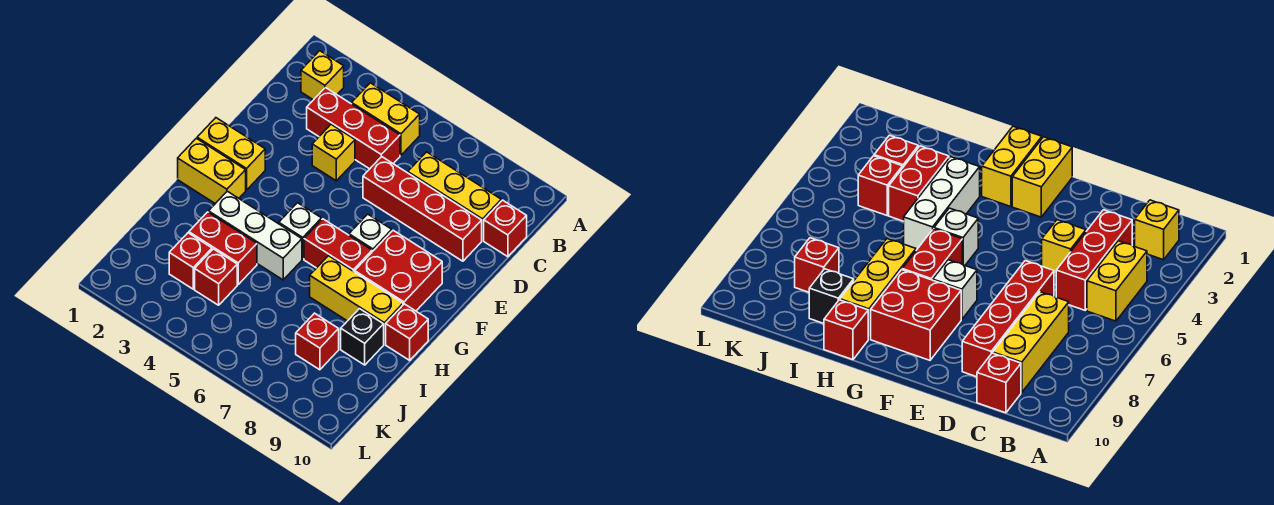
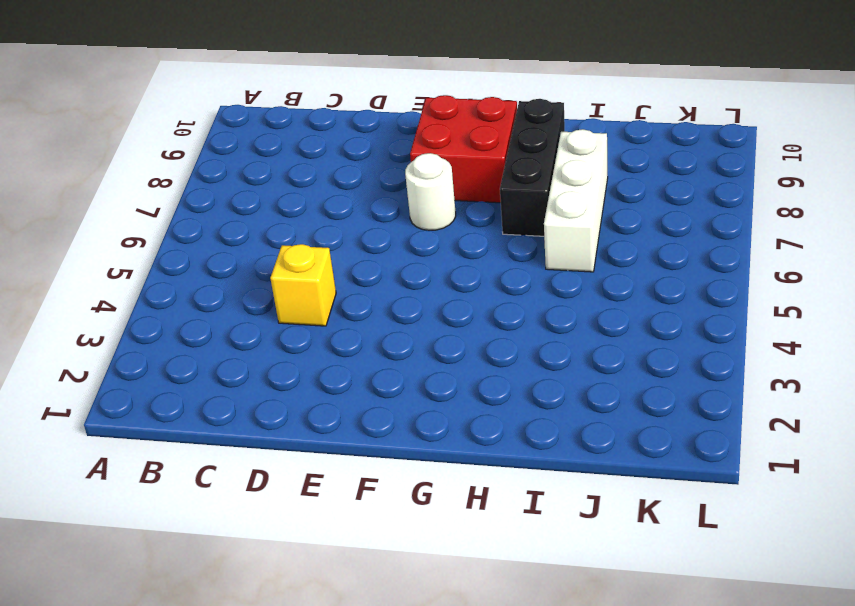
white 1x1 round brick [405,153,456,231] -> white 1x1 brick [349,214,392,252]
black 1x3 brick [500,99,565,236] -> yellow 1x3 brick [310,256,403,344]
white 1x3 brick [544,129,608,272] -> white 1x3 brick moved to [209,191,302,280]
none -> yellow 1x1 brick [301,51,344,100]
none -> yellow 1x2 brick [352,83,420,155]
none -> red 1x3 brick [307,88,400,169]

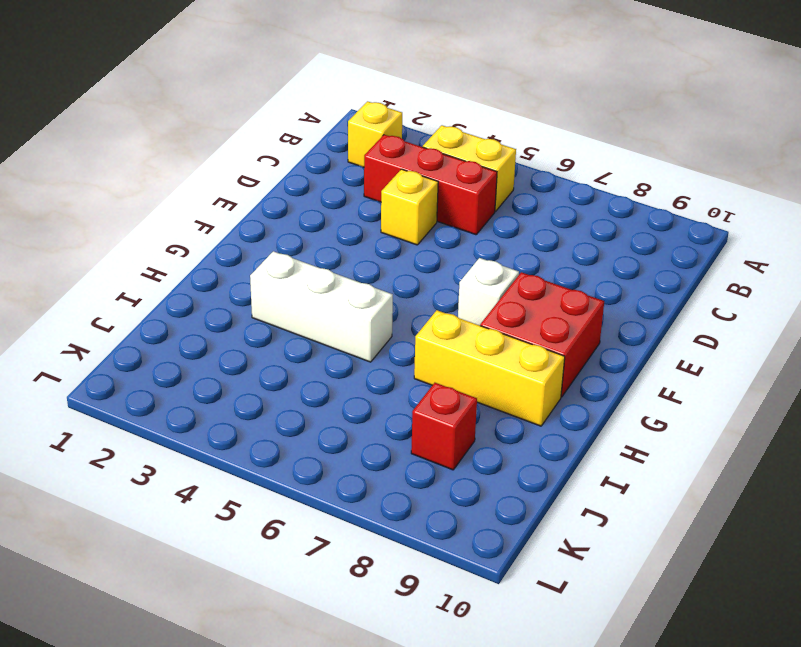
none -> yellow 1x3 brick [408,152,501,241]
none -> red 1x1 brick [484,200,527,257]
none -> red 1x4 brick [363,157,482,261]

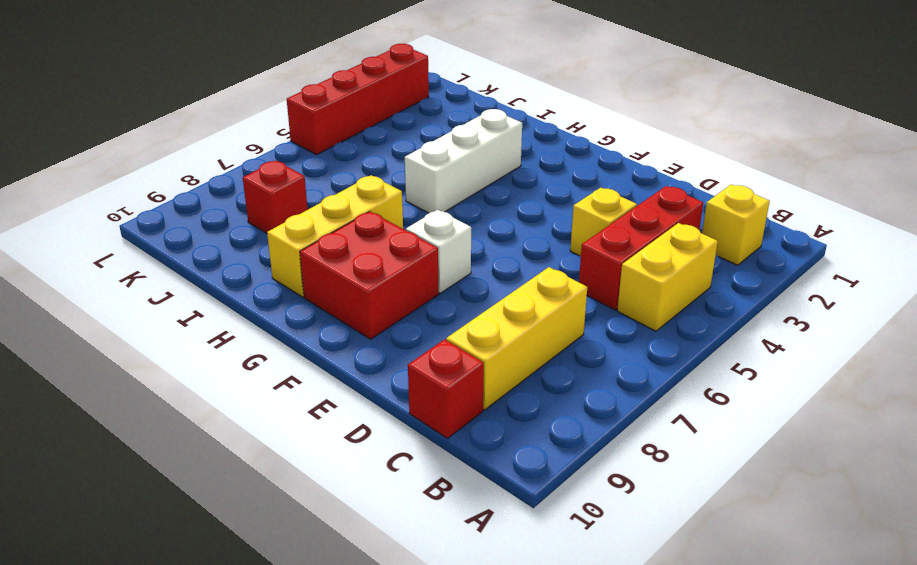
red 1x4 brick [287,44,429,155] -> red 1x4 brick moved to [363,157,482,261]
none -> yellow 1x2 brick [197,118,265,190]
none -> yellow 1x2 brick [178,138,246,204]
none -> white 1x1 brick [279,203,322,259]

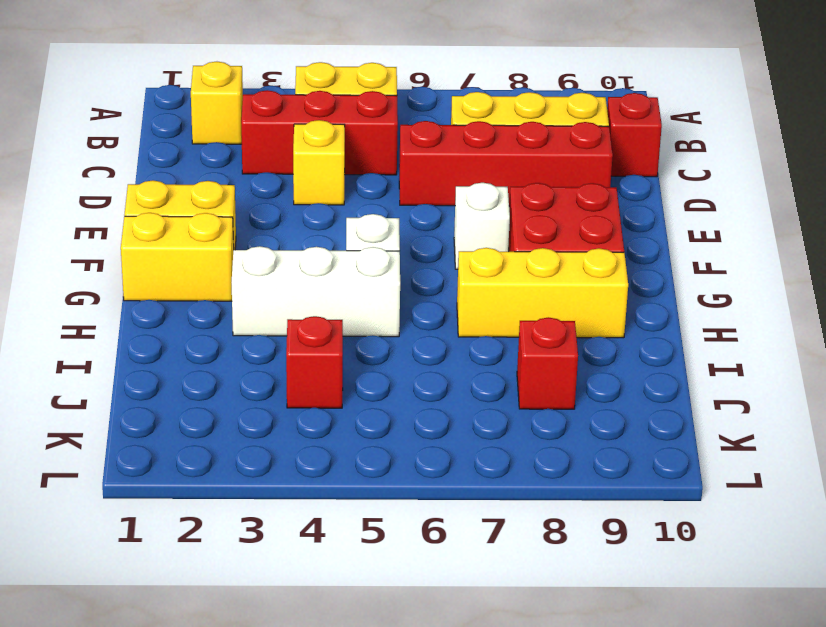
none -> red 1x2 brick [304,219,372,272]
none -> red 1x1 brick [386,304,428,360]
none -> red 1x2 brick [189,212,257,284]

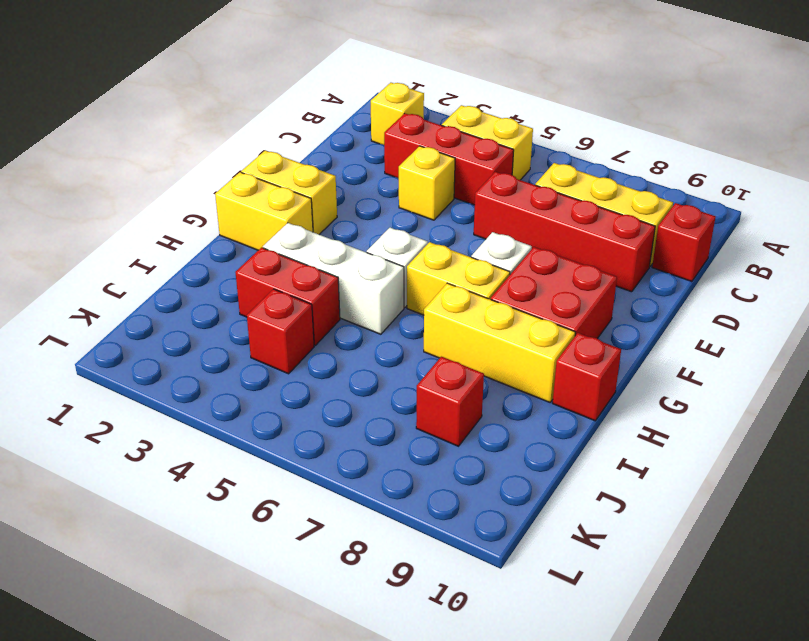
yellow 1x2 brick [407,242,510,315] -> red 1x2 brick [304,219,372,272]
none -> black 1x1 brick [341,309,384,365]
none -> red 1x1 brick [169,233,212,289]

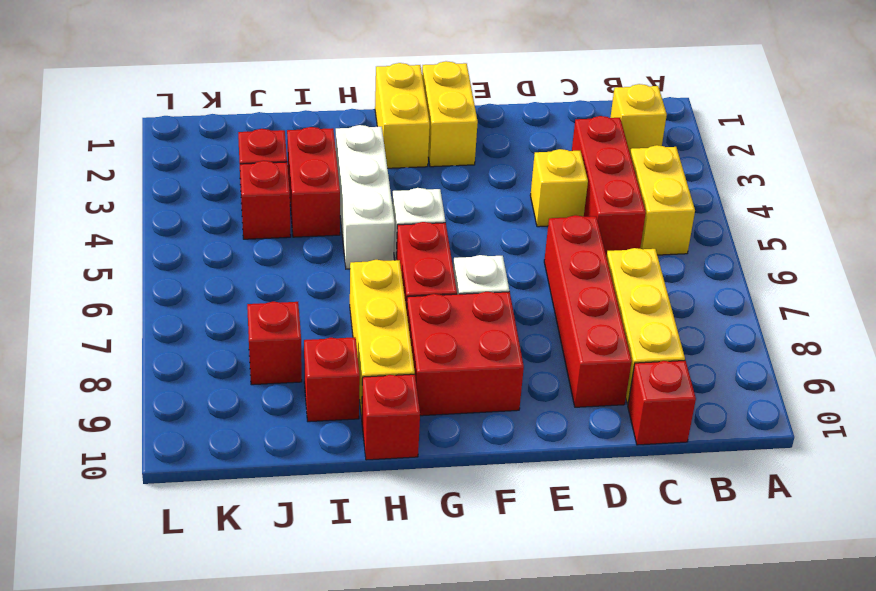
red 1x1 brick [304,337,360,422] -> black 1x1 brick [341,309,384,365]

